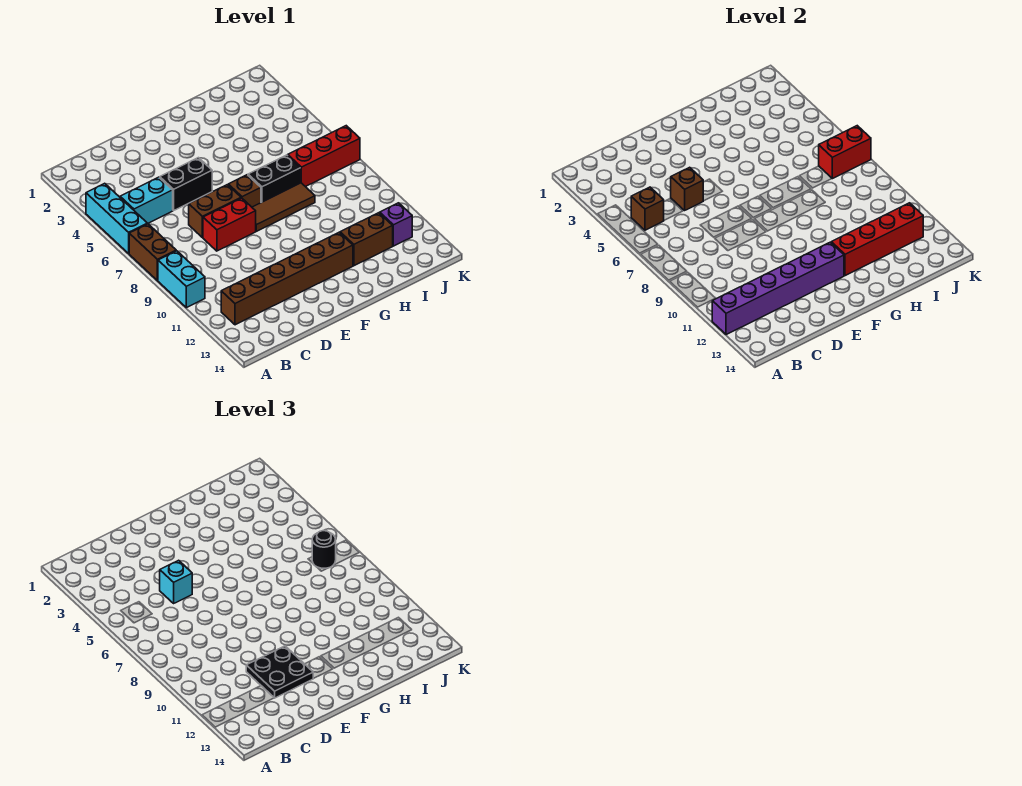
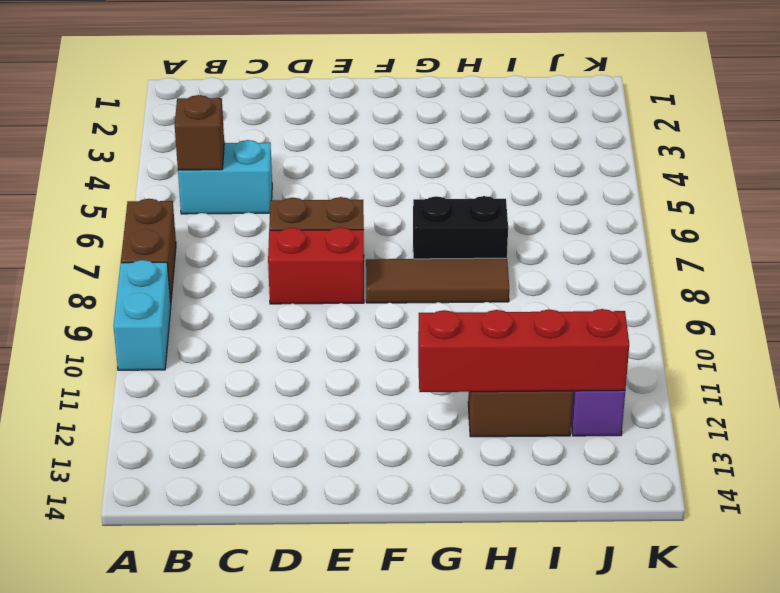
none -> cyan 1x3 brick [86,183,147,253]
none -> brown 1x6 brick [221,233,353,325]
none -> black 1x2 brick [160,158,212,210]

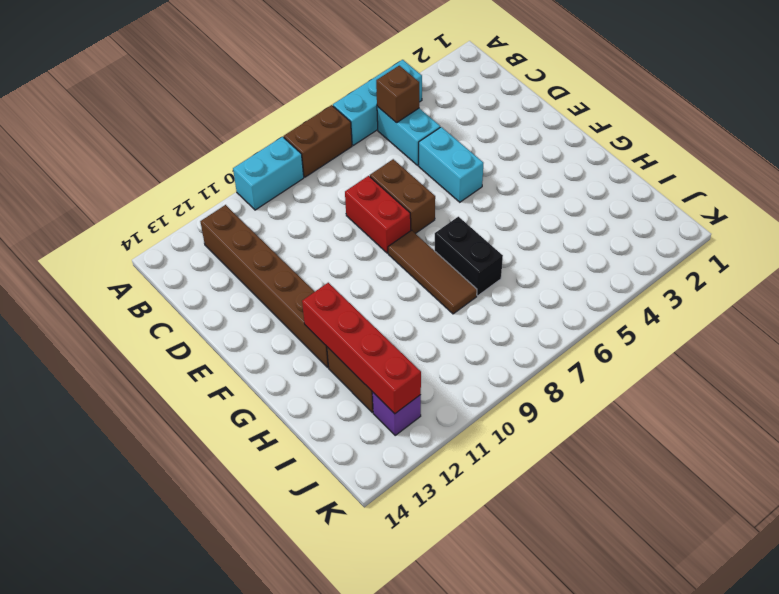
cyan 1x2 brick [419,127,483,202] -> black 1x2 brick [160,158,212,210]
none -> brown 1x1 brick [228,175,261,207]
none -> red 1x3 brick [288,126,360,187]
none -> purple 1x6 brick [712,242,844,335]

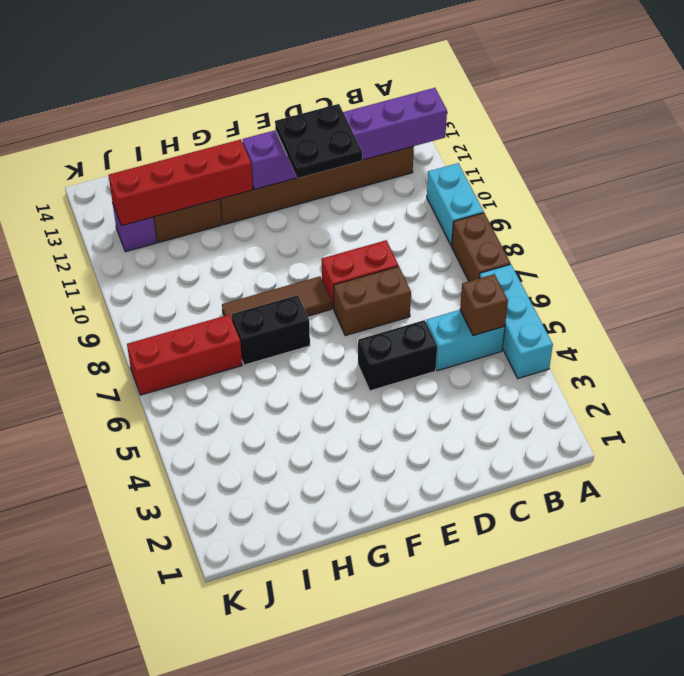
none -> brown 1x1 brick [228,175,261,207]
none -> brown 1x1 brick [671,167,703,210]
none -> red 1x2 brick [819,126,871,179]

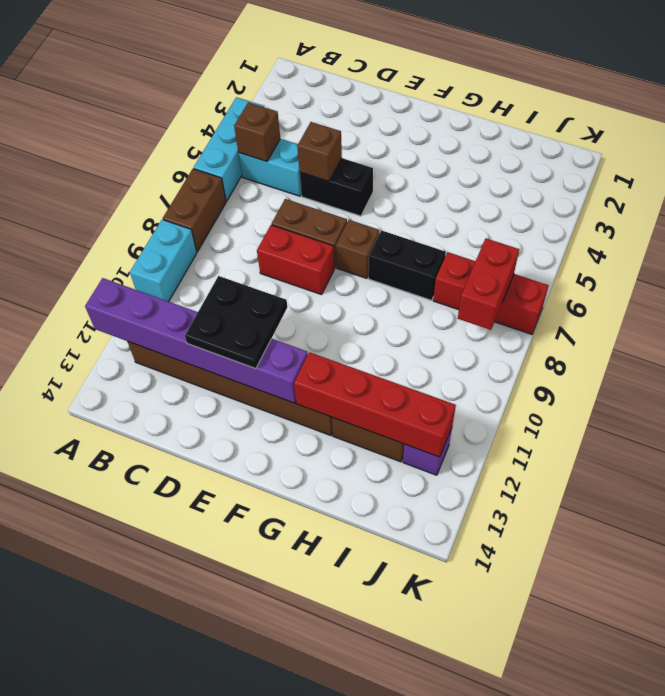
red 1x2 brick [458,239,519,330] -> red 1x2 brick turned to [819,126,871,179]
none -> brown 1x3 tile [252,183,315,231]
none -> cyan 1x1 brick [160,560,192,603]
none -> black 1x1 round brick [312,531,336,568]

